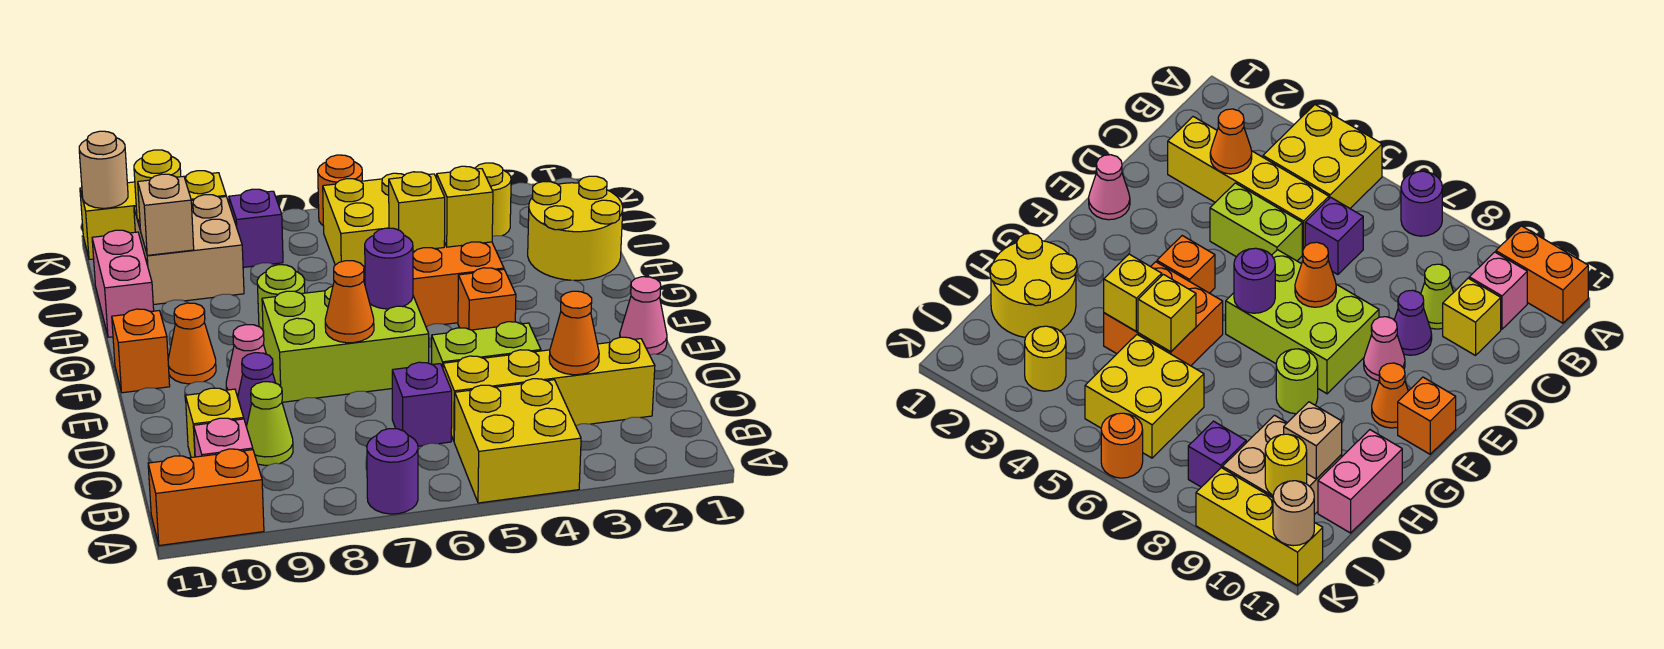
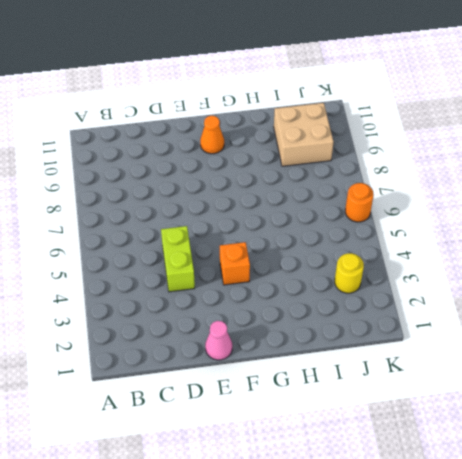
none -> yellow 2x2 brick [454,379,581,503]
none -> purple 1x1 round brick [367,429,418,514]
none -> orange 1x2 brick [148,449,264,546]
none -> pink 1x1 brick [194,418,253,457]

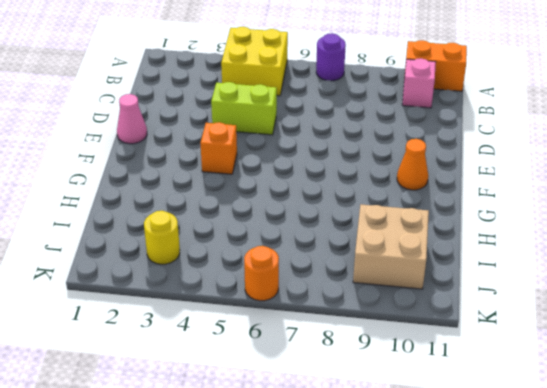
none -> yellow 1x4 brick [443,337,655,441]
none -> purple 1x1 brick [392,362,452,446]
none -> lime 1x1 cone [246,382,293,465]
none -> yellow 1x1 brick [186,388,244,458]

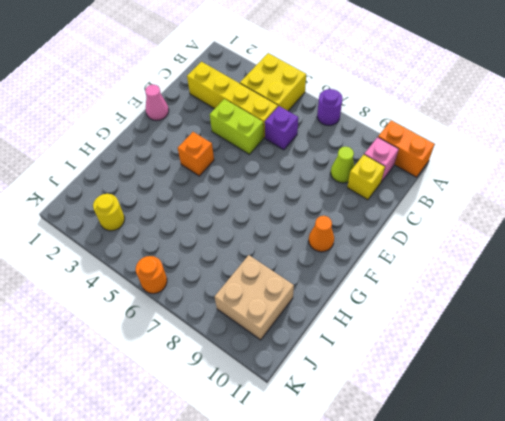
none -> purple 1x1 cone [238,353,275,426]
none -> lime 2x3 brick [262,286,429,402]
none -> pink 1x1 cone [226,325,266,397]
none -> orange 1x1 brick [112,309,170,393]

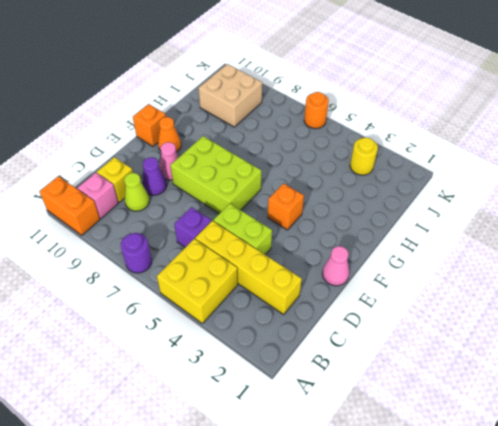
none -> orange 2x2 brick [413,242,504,327]
none -> lime 1x1 round brick [257,265,305,330]
none -> yellow 2x2 round brick [528,176,623,280]
none -> pink 1x2 brick [92,230,154,337]

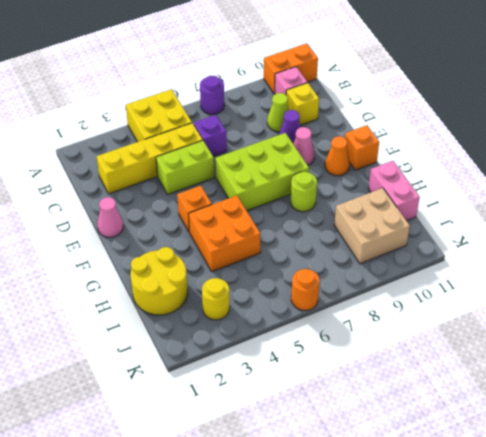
none -> yellow 2x2 brick [323,173,404,278]
none -> purple 1x1 brick [229,189,283,267]
none -> yellow 1x3 brick [80,171,226,259]
none -> orange 1x1 cone [549,291,599,375]

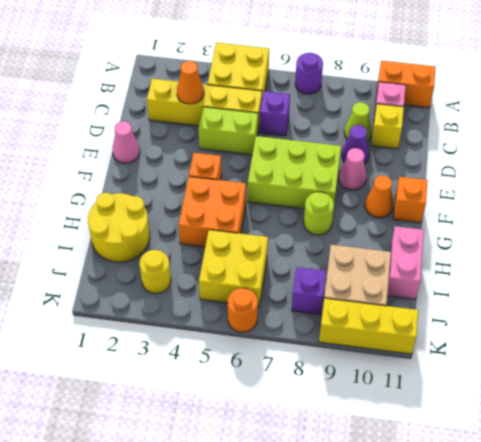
none -> orange 1x1 cone [325,261,374,343]
none -> purple 1x1 round brick [365,228,413,309]
none -> yellow 1x1 brick [437,166,493,247]
none -> yellow 1x1 brick [389,172,445,251]

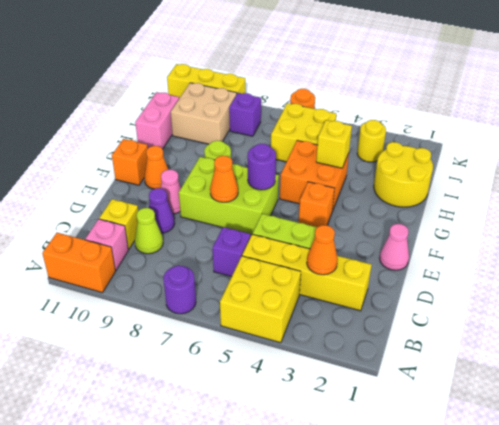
none -> yellow 1x1 brick [389,172,445,251]
none -> tan 1x1 brick [138,174,194,255]
none -> yellow 1x1 round brick [134,150,181,222]
none -> tan 1x1 round brick [79,131,128,208]

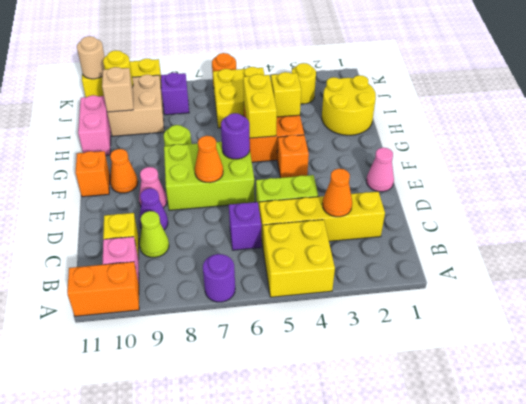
yellow 1x2 brick [243,74,277,138] -> yellow 1x1 brick [389,172,445,251]

